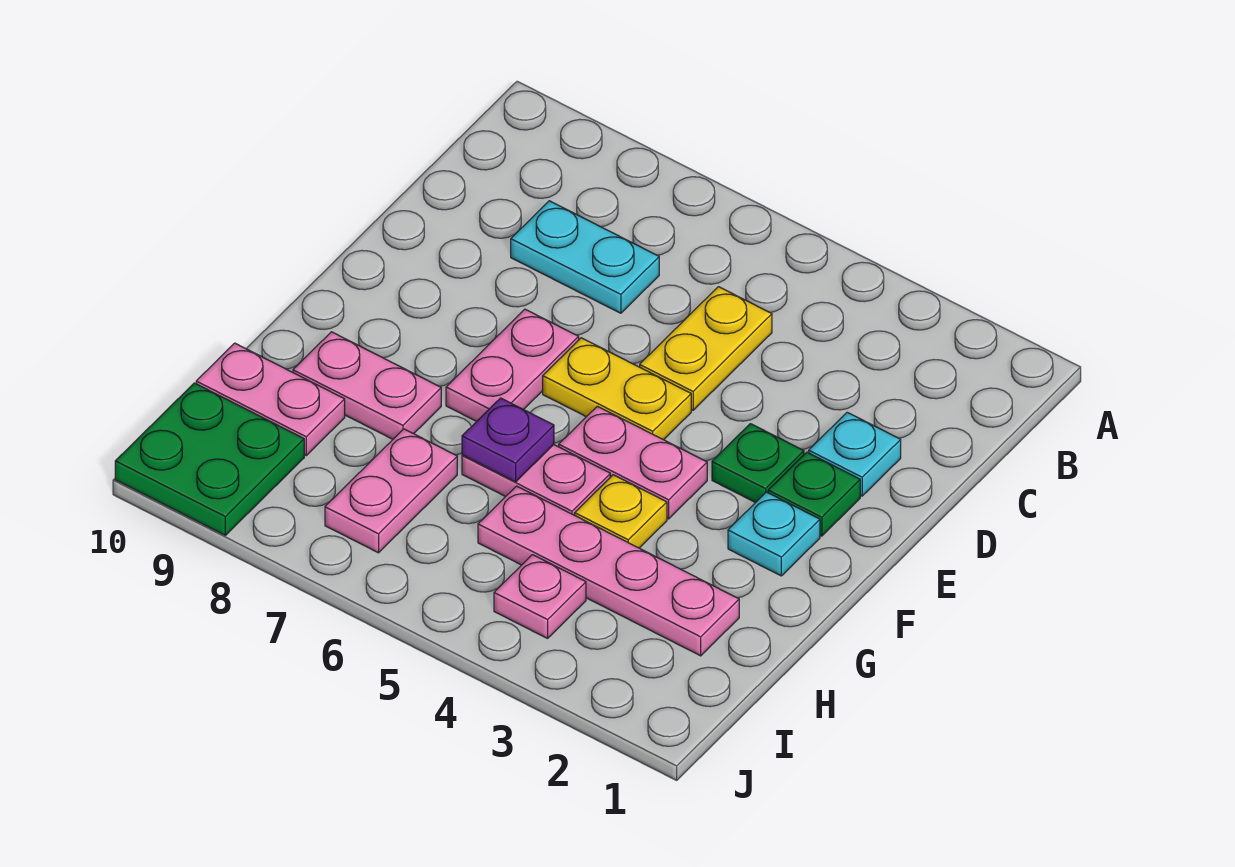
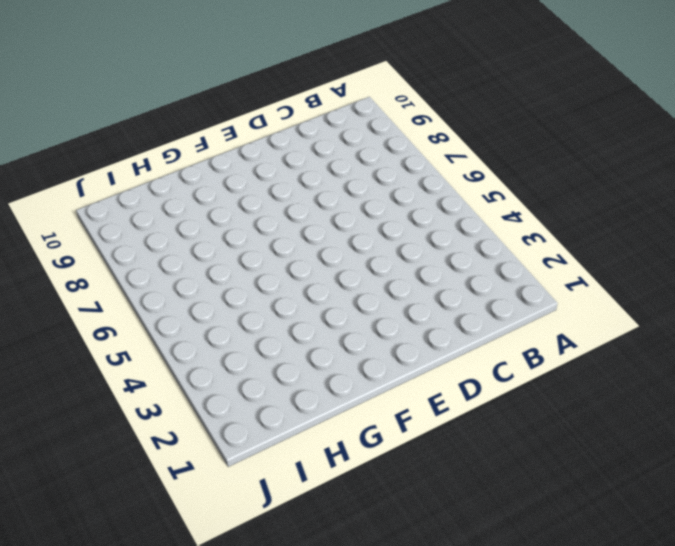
none -> yellow 1x2 plate [640,287,772,410]
none -> cyan 1x2 plate [511,201,659,313]
none -> cyan 1x1 plate [809,412,901,496]

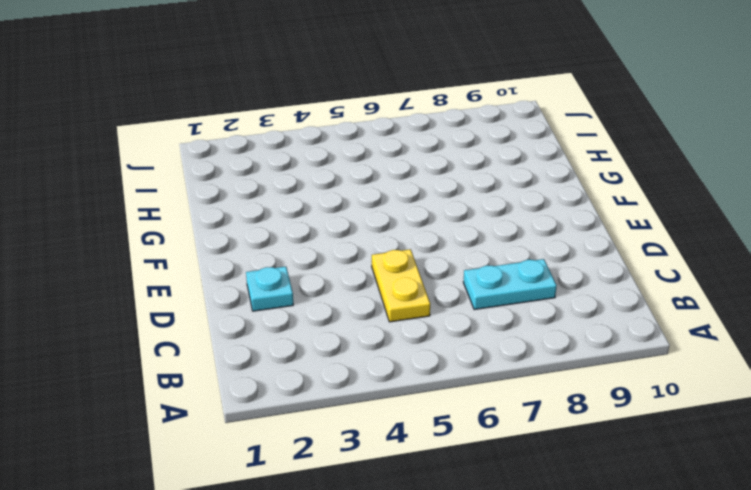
none -> green 1x1 plate [768,452,860,536]
none -> green 1x1 plate [712,424,804,503]
none -> yellow 1x2 plate [543,338,691,440]

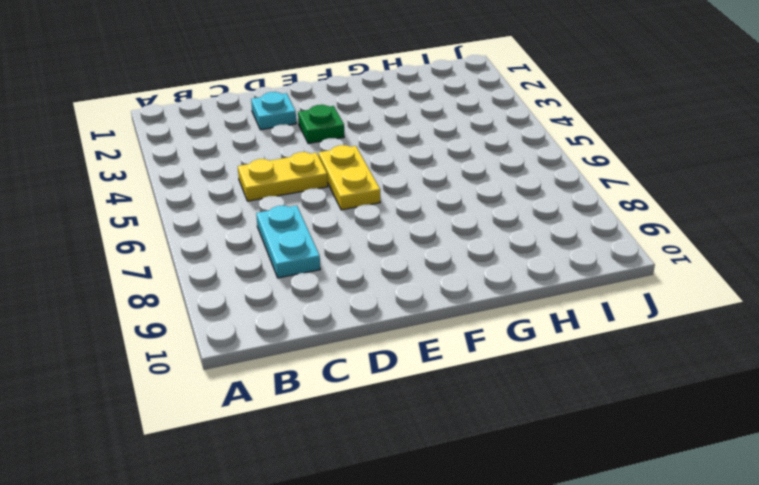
none -> green 1x1 plate [768,452,860,536]
none -> pink 1x2 plate [446,309,579,421]
none -> cyan 1x1 plate [728,492,820,576]

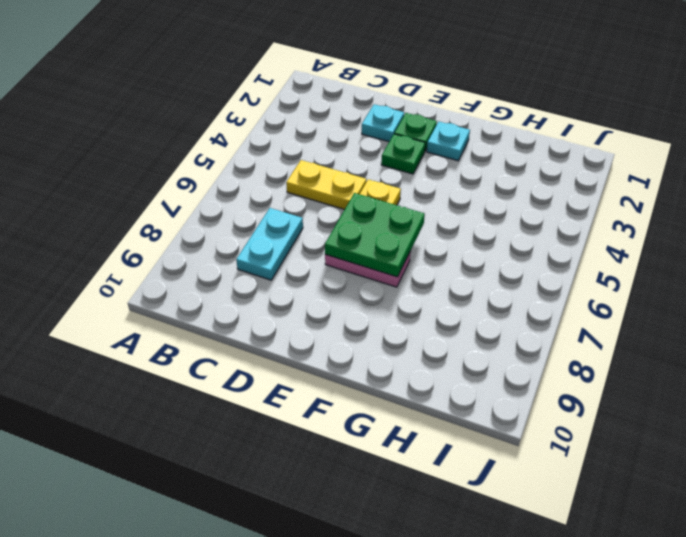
green 2x2 plate [325,193,425,277] -> green 2x2 plate moved to [115,383,304,535]
none -> pink 1x2 plate [559,406,707,519]
none -> yellow 1x1 plate [575,475,667,548]
none -> pink 1x2 plate [462,445,610,515]

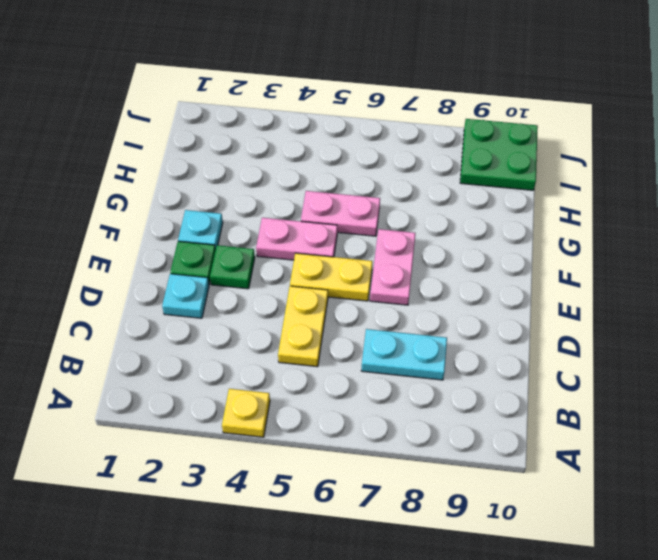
yellow 1x1 plate [222,389,270,437] -> yellow 1x1 plate moved to [575,475,667,548]
none -> pink 1x2 plate [293,332,441,439]
none -> pink 1x4 plate [478,486,739,656]
none -> pink 1x2 plate [325,429,457,553]

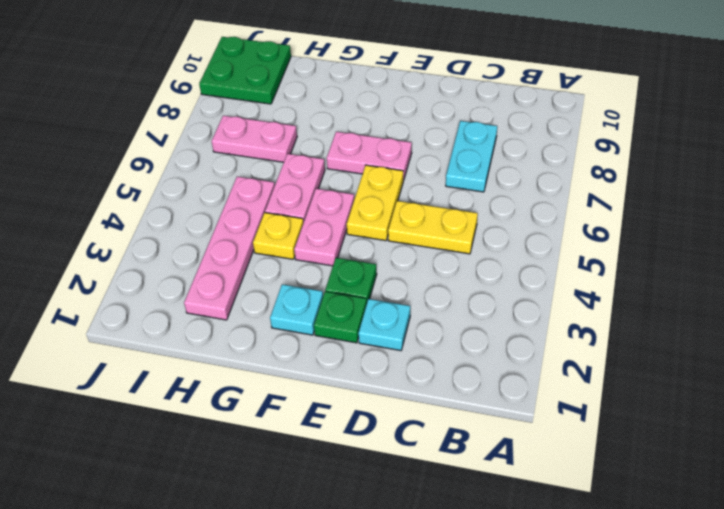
none -> pink 1x2 plate [293,332,441,439]
none -> pink 1x2 plate [196,343,345,455]
none -> pink 1x1 plate [494,555,586,638]

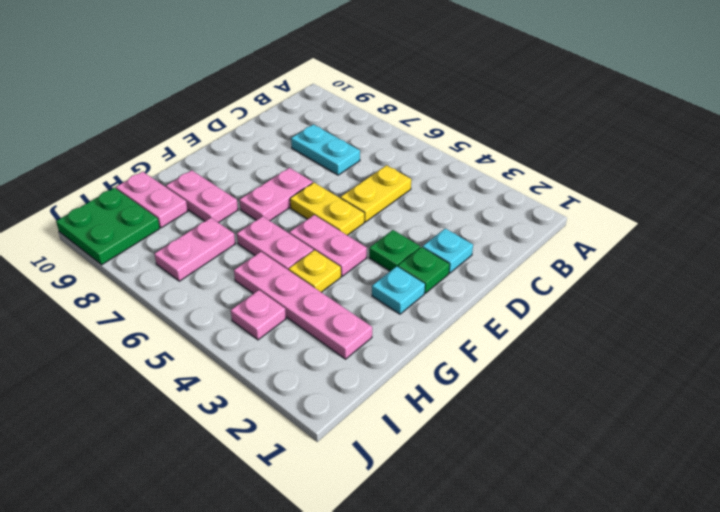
none -> purple 1x1 plate [462,398,554,482]

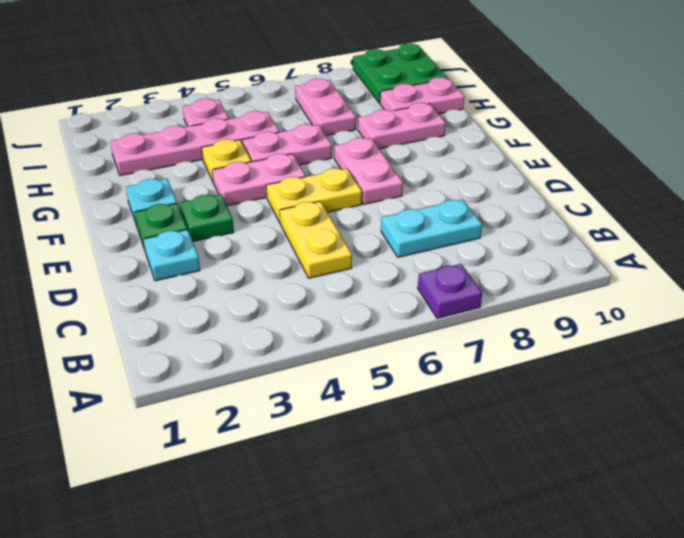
purple 1x1 plate [418,264,482,318] -> purple 1x1 plate moved to [462,398,554,482]

